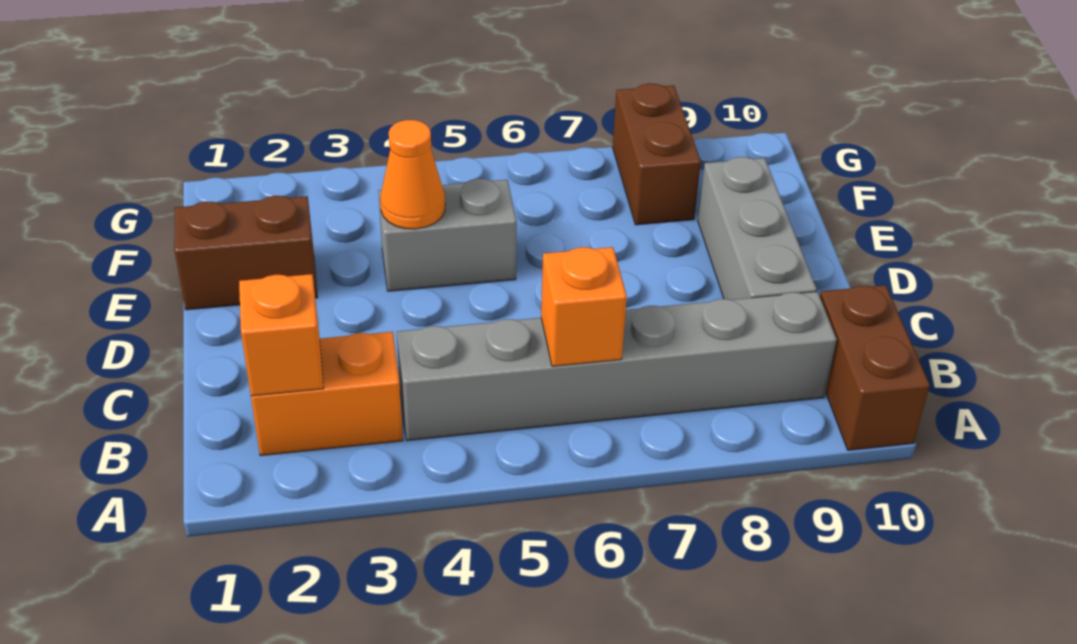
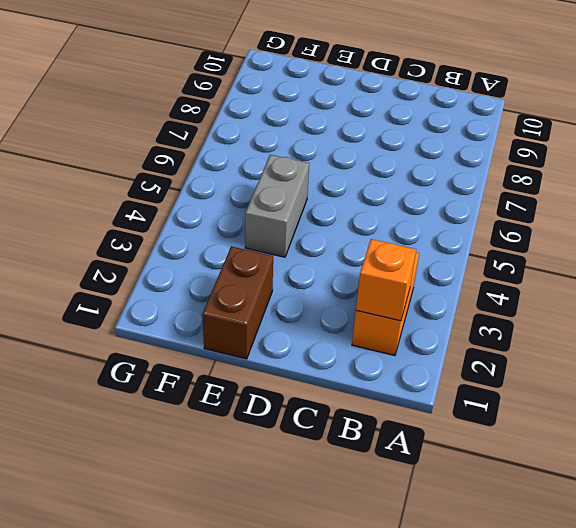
none -> brown 1x2 brick [820,285,930,450]
none -> grey 1x6 brick [397,292,837,441]

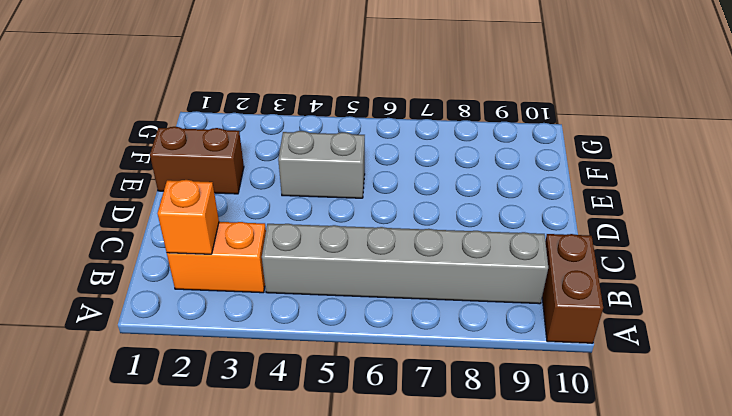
none -> grey 1x3 brick [698,157,817,300]
none -> brown 1x2 brick [613,83,701,225]

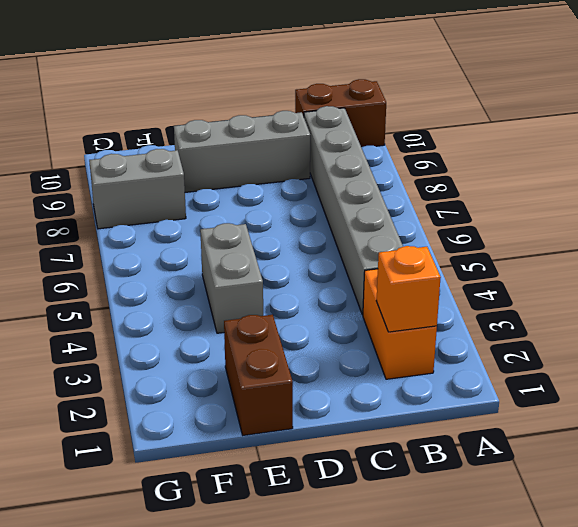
grey 1x2 brick [89,149,186,229] -> brown 1x2 brick [613,83,701,225]
none -> orange 1x1 brick [541,247,627,366]
none -> orange 1x1 cone [380,120,445,229]

